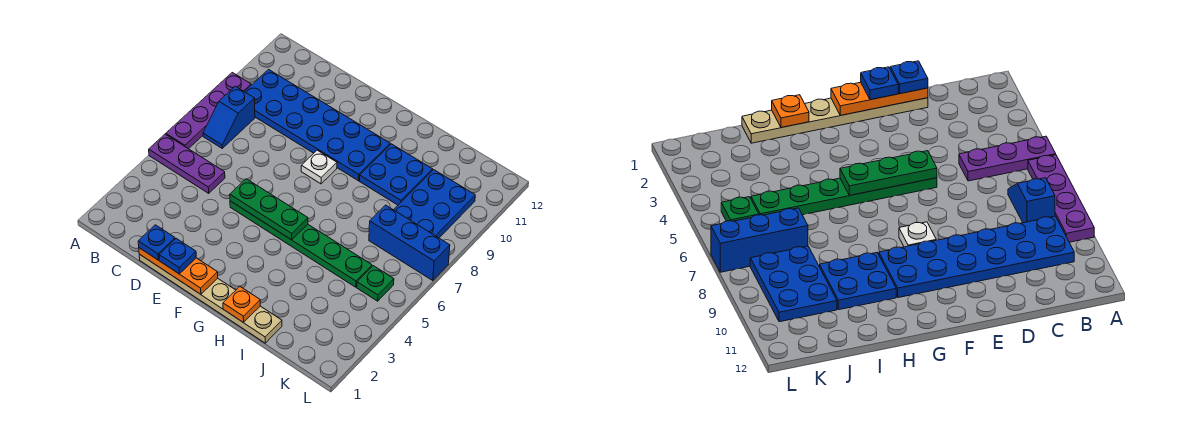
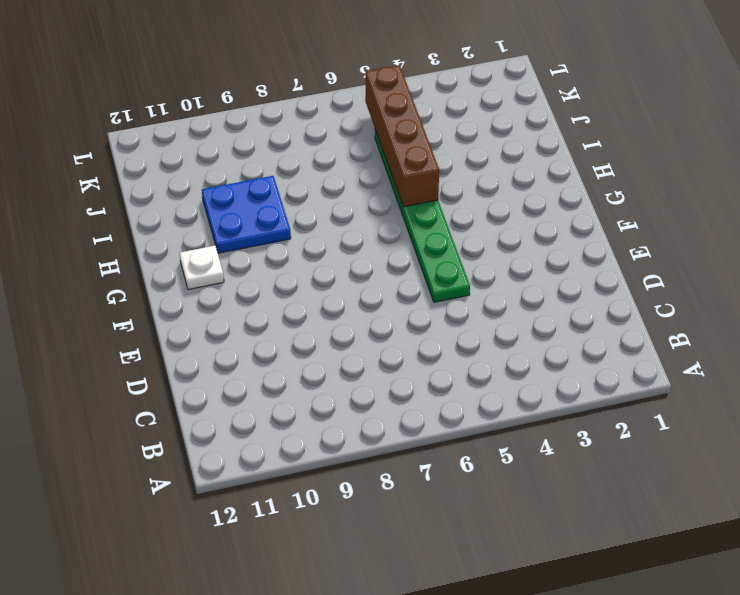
white 1x1 plate [180,245,224,290] -> white 1x1 plate moved to [301,150,337,184]
brown 1x4 brick [366,65,439,207] -> none
none -> purple 1x3 plate [149,134,225,193]
none -> purple 1x4 plate [166,73,251,149]
none -> blue 1x2 slope [203,86,255,148]

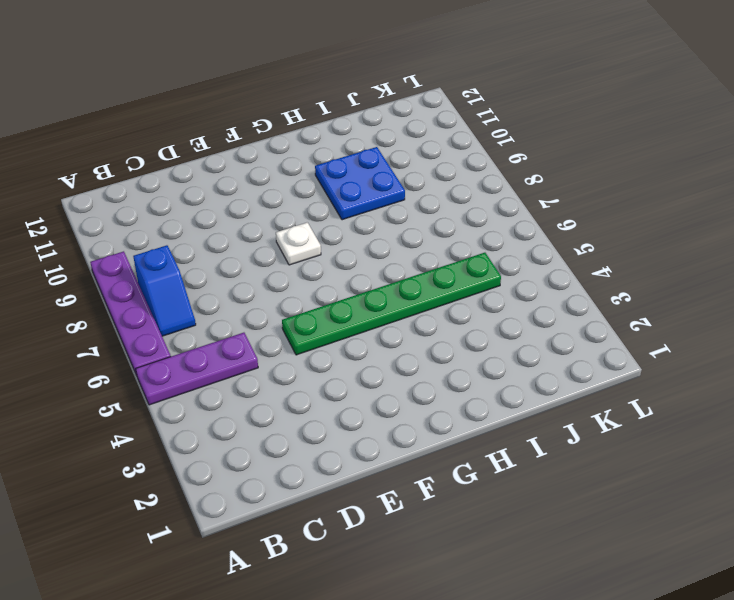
none -> blue 2x6 plate [245,70,390,181]
none -> tan 1x6 plate [139,254,282,343]
none -> blue 1x3 brick [369,205,450,281]

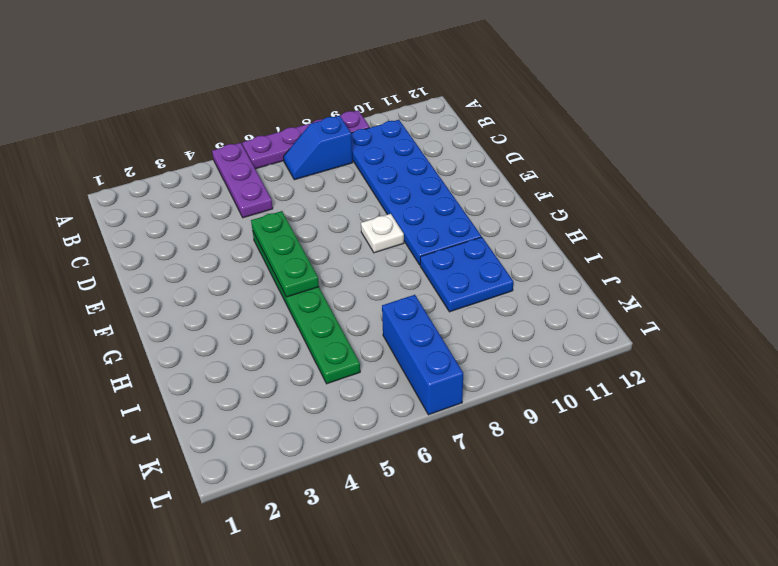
none -> tan 1x6 plate [139,254,282,343]
none -> blue 2x3 plate [394,170,475,238]
none -> green 1x1 plate [357,266,394,301]

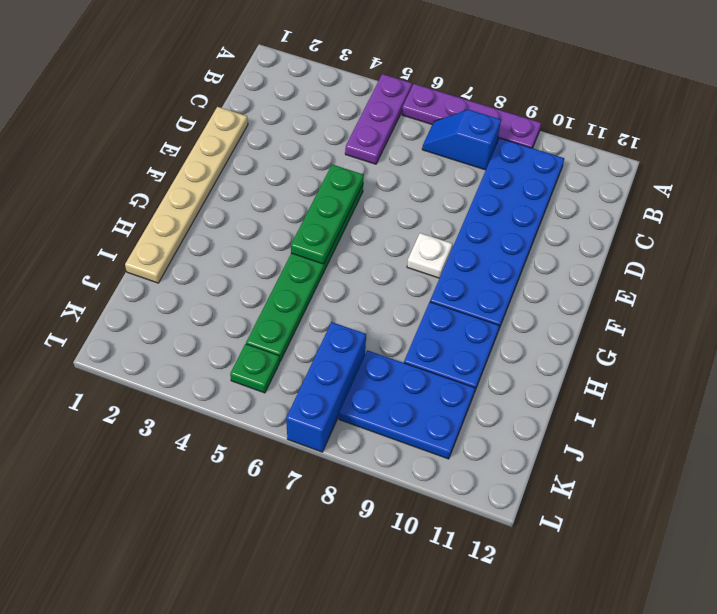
none -> orange 1x3 plate [139,248,218,294]
none -> orange 1x1 plate [223,287,260,323]
none -> blue 1x1 plate [138,225,175,260]

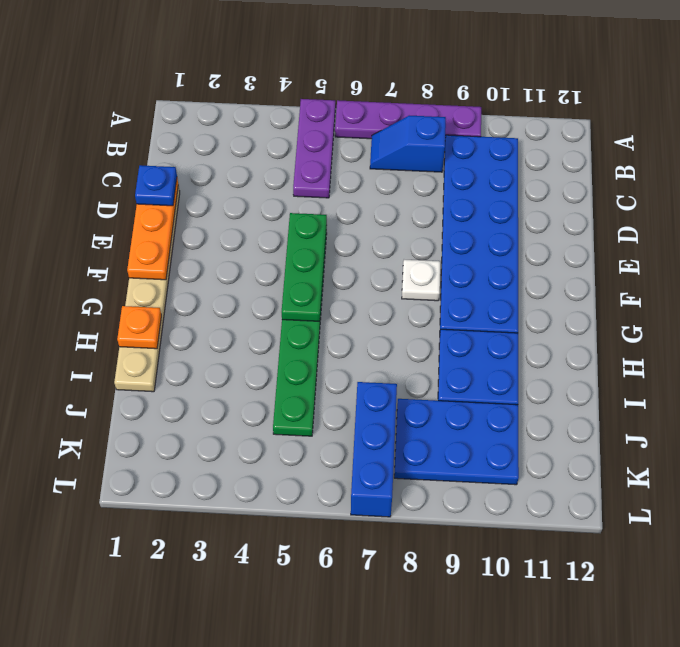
none -> green 1x1 plate [357,266,394,301]
none -> blue 1x1 plate [159,239,196,274]

